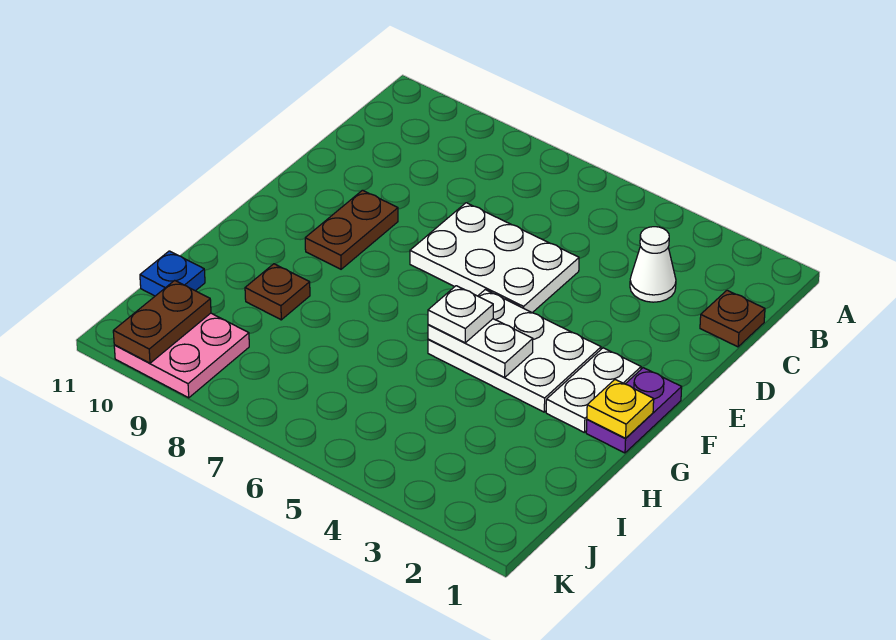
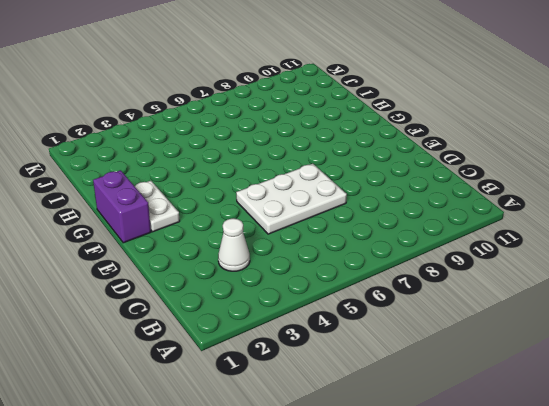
purple 1x2 brick [93,170,151,243] -> purple 1x2 plate [586,368,682,453]
none -> brown 1x1 plate [700,290,765,347]
none -> brown 1x2 plate [305,190,398,269]
none -> white 2x3 plate [428,290,601,412]

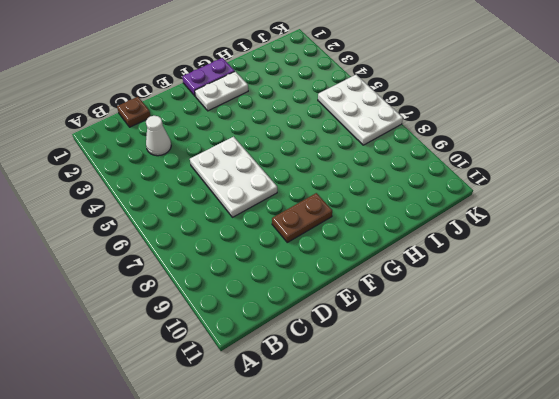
white 2x3 plate [318,75,403,145] -> white 2x3 plate moved to [428,290,601,412]
none -> brown 1x1 plate [245,264,310,320]
none -> blue 1x1 plate [140,251,205,296]
none -> pink 2x2 plate [114,313,249,398]

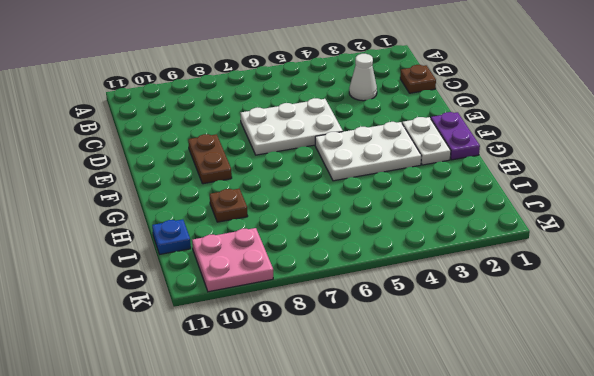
none -> yellow 1x1 plate [587,380,654,439]
none -> white 1x2 plate [428,319,533,378]
none -> brown 1x2 plate [113,280,211,363]

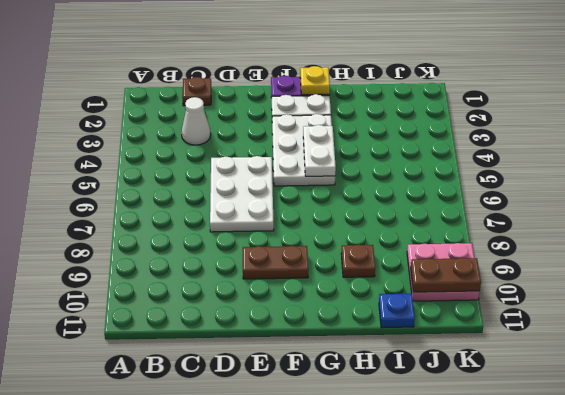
none -> white 1x1 plate [428,286,493,343]

